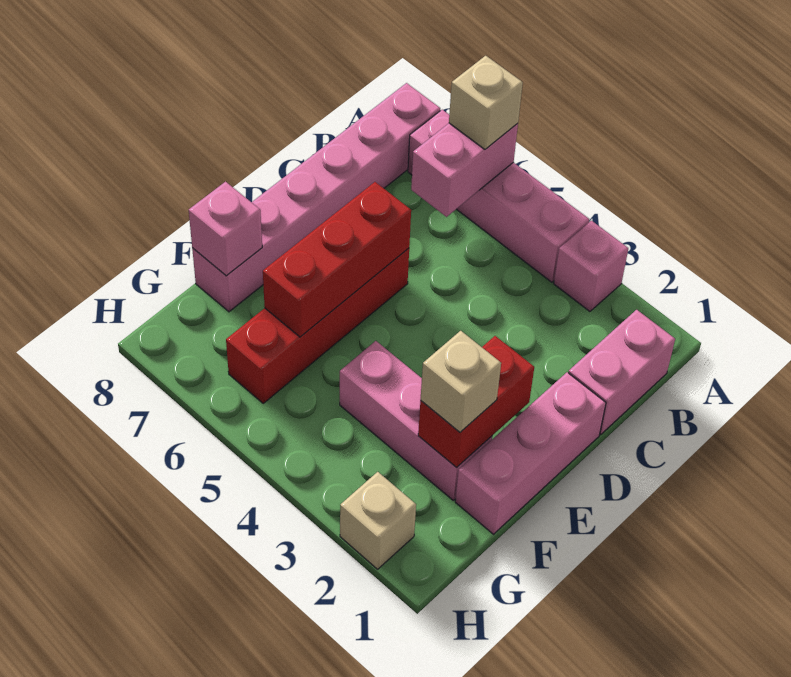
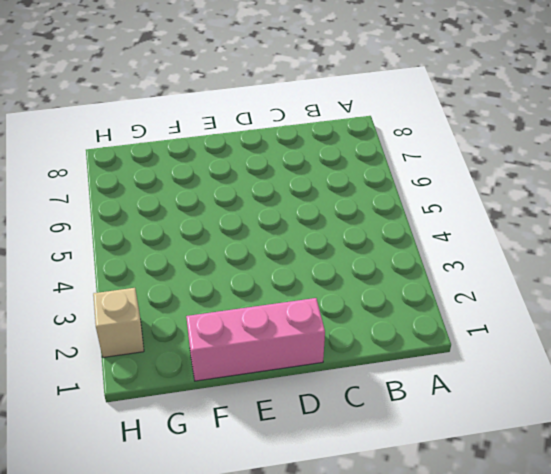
none -> pink 1x1 brick [554,221,628,311]
none -> pink 1x4 brick [408,110,589,282]
none -> pink 1x6 brick [192,83,440,312]

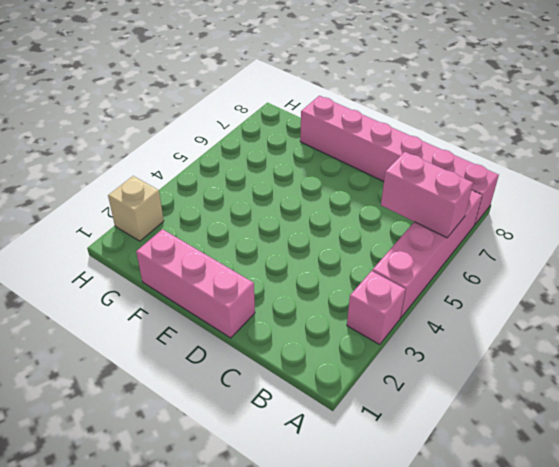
none -> pink 1x2 brick [568,310,675,435]
none -> red 1x4 brick [226,248,409,403]
none -> pink 1x3 brick [340,341,492,500]

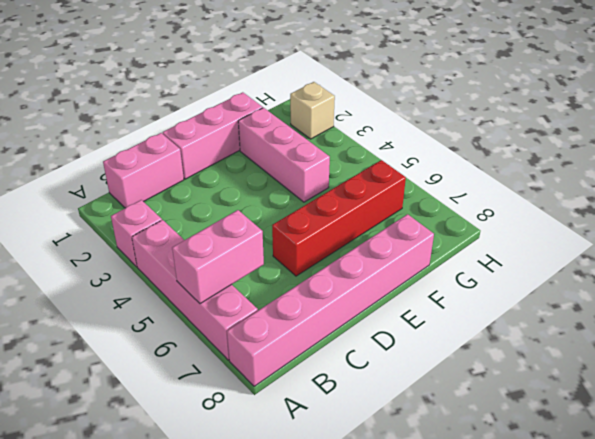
none -> red 1x3 brick [263,182,411,337]
none -> red 1x2 brick [418,336,534,468]
none -> pink 1x1 brick [189,182,262,276]

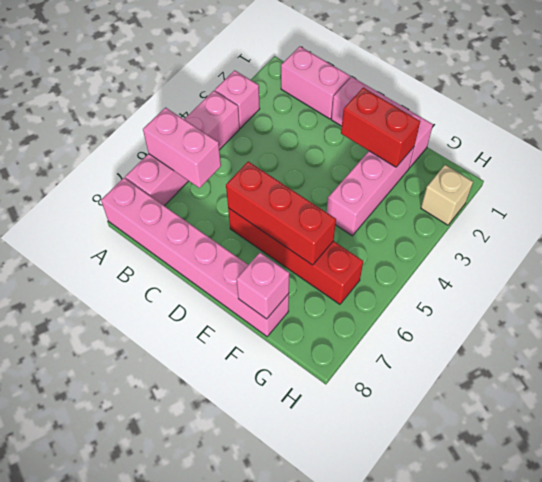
none -> tan 1x1 brick [449,56,523,149]
none -> tan 1x1 brick [421,331,501,432]

